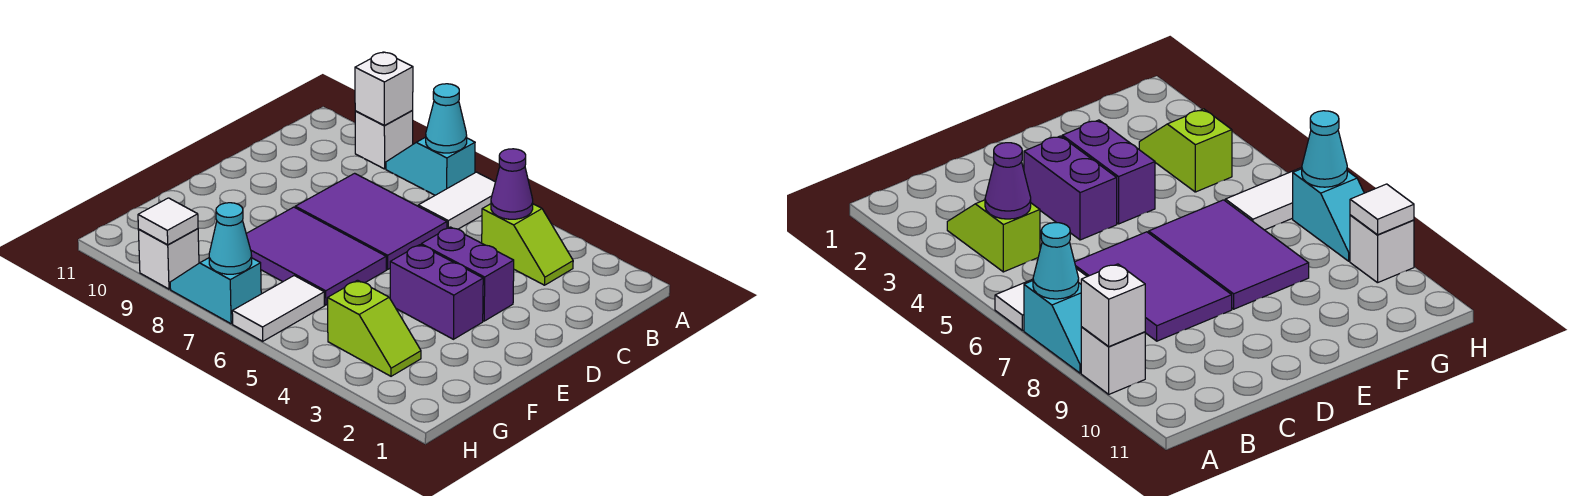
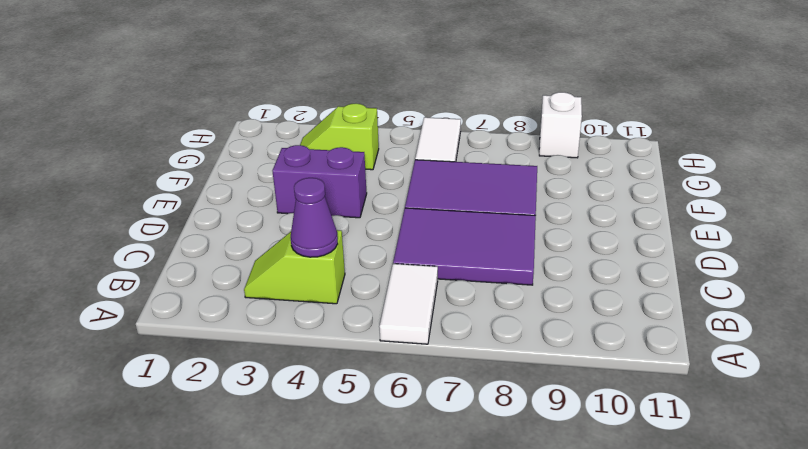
none -> cyan 1x2 slope [386,137,475,195]
none -> white 1x1 brick [355,111,413,169]
none -> purple 1x2 brick [421,227,514,321]

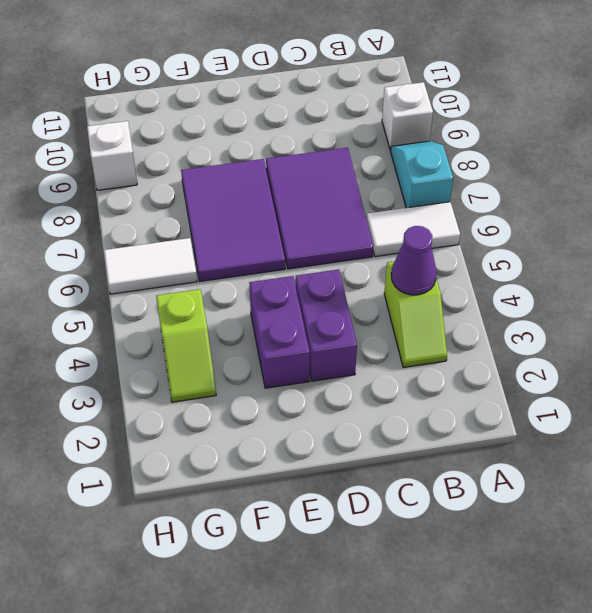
none -> cyan 1x2 slope [170,258,261,324]
none -> cyan 1x1 cone [426,84,467,153]
none -> white 1x1 brick [355,52,413,125]

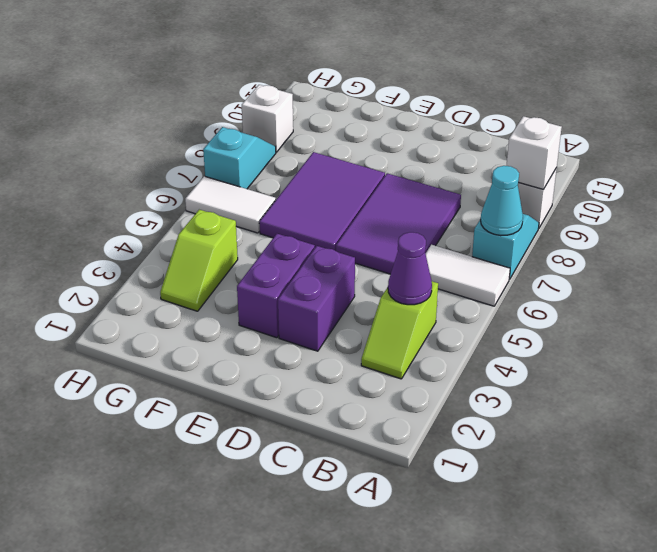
none -> cyan 1x1 cone [209,203,252,274]
none -> white 1x1 tile [138,198,198,245]

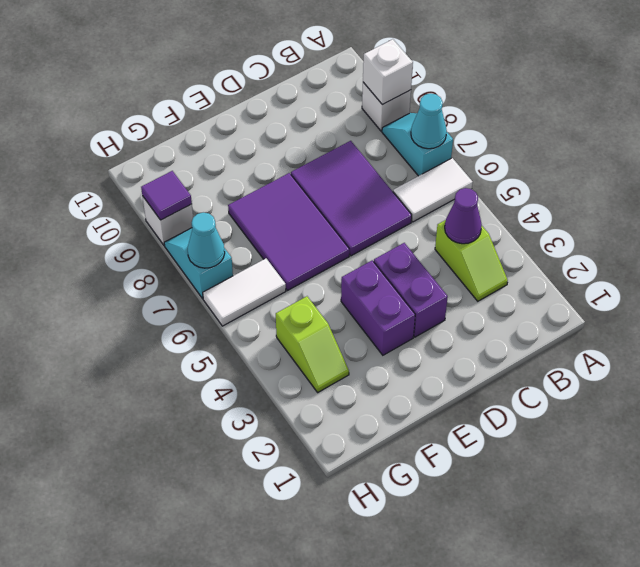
purple 1x1 tile [141,171,192,220] -> white 1x1 tile [138,198,198,245]

